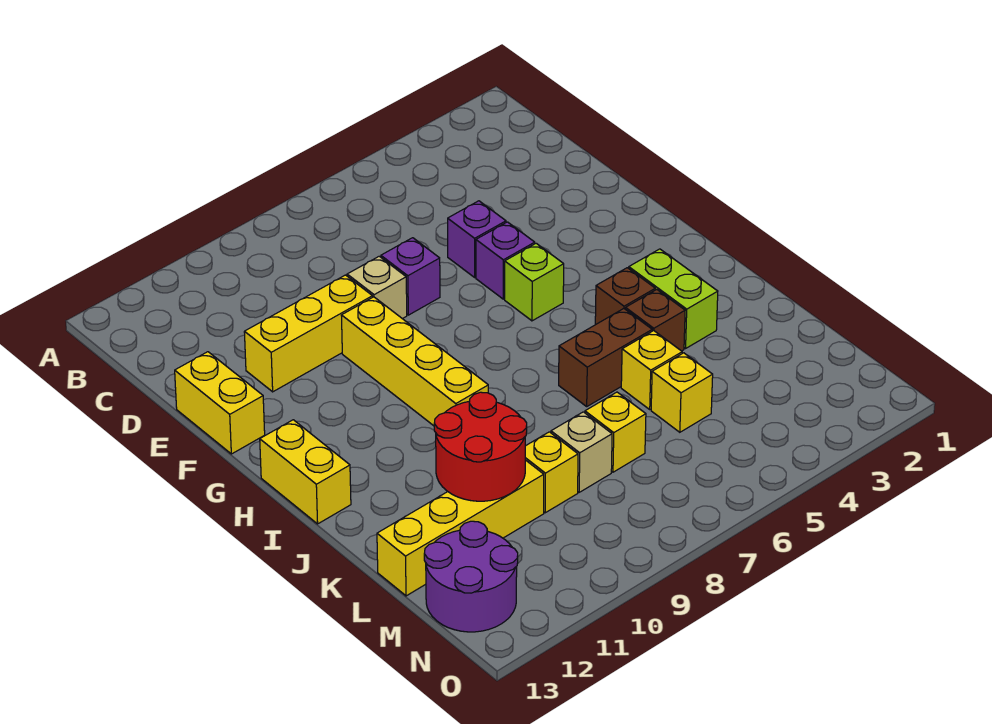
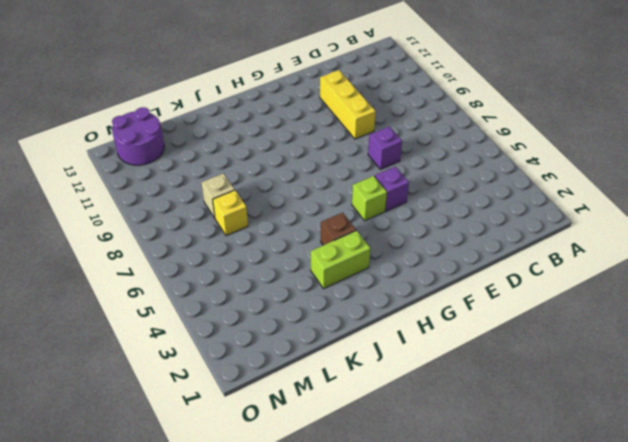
none -> purple 1x1 brick [448,201,506,277]
none -> tan 1x1 brick [347,256,407,319]
none -> yellow 1x2 brick [175,352,265,454]

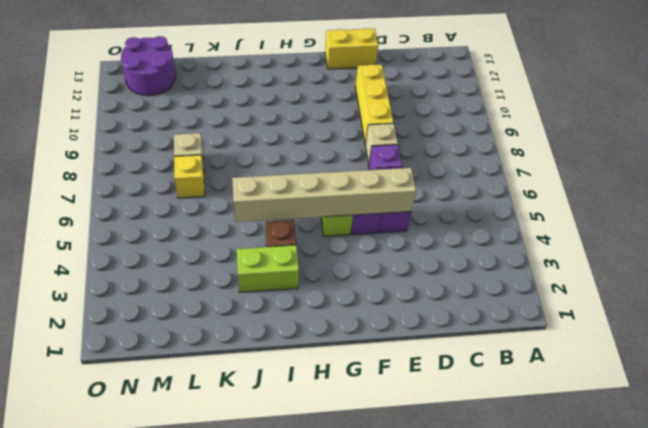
tan 1x6 brick [232,168,416,222] -> none
none -> yellow 1x4 brick [341,297,488,426]
none -> yellow 1x2 brick [260,420,351,524]
none -> brown 1x1 brick [625,289,685,351]

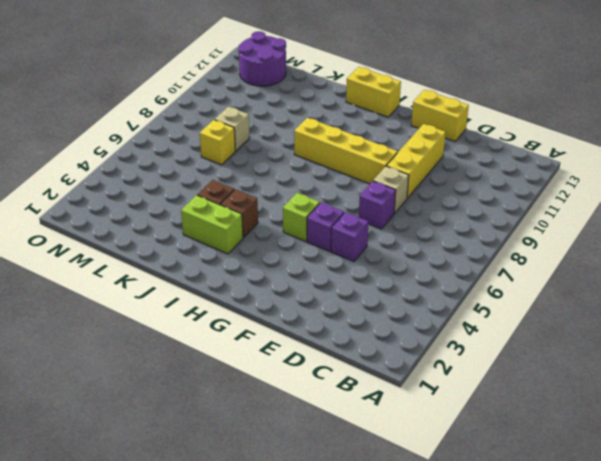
none -> brown 1x2 brick [559,309,652,406]
none -> yellow 1x1 brick [621,331,682,409]
none -> yellow 1x1 brick [651,353,713,432]

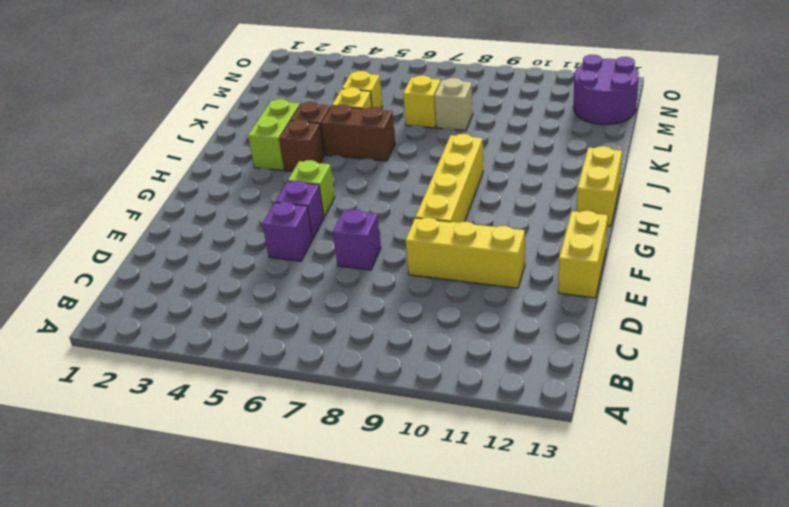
none -> tan 1x1 brick [347,256,407,319]
none -> yellow 1x1 brick [525,432,578,513]
none -> yellow 1x4 brick [377,460,544,596]

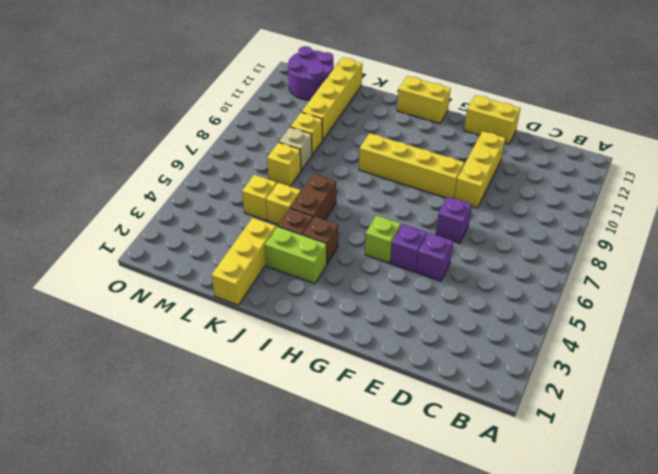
yellow 1x3 brick [212,218,276,305] -> none
none -> tan 1x1 brick [347,256,407,319]
none -> red 2x2 round brick [434,392,527,501]

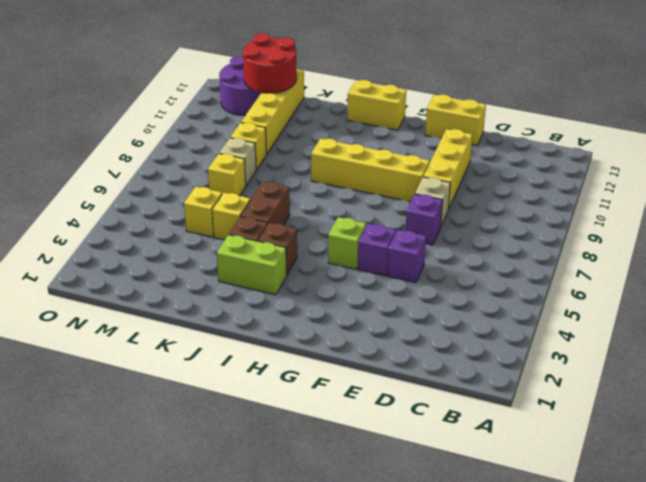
red 2x2 round brick [243,33,297,93] -> red 2x2 round brick moved to [434,392,527,501]

